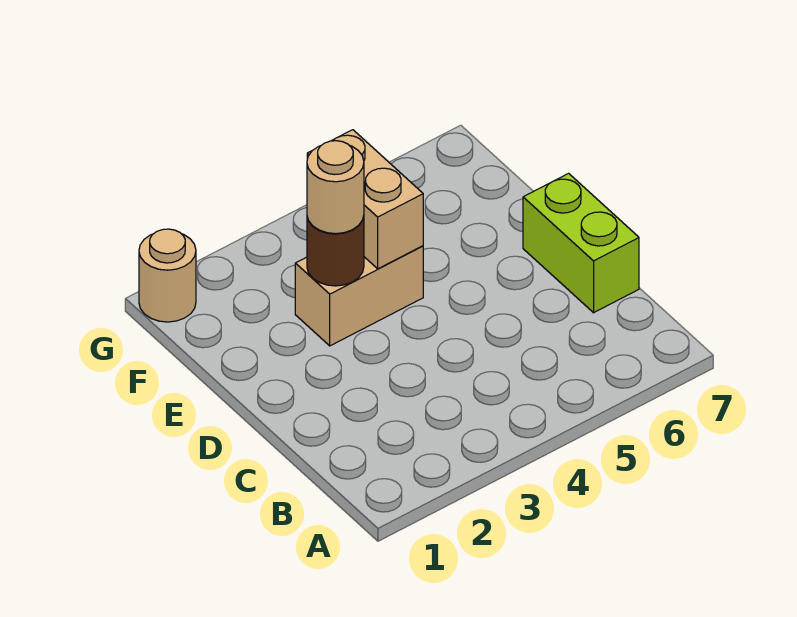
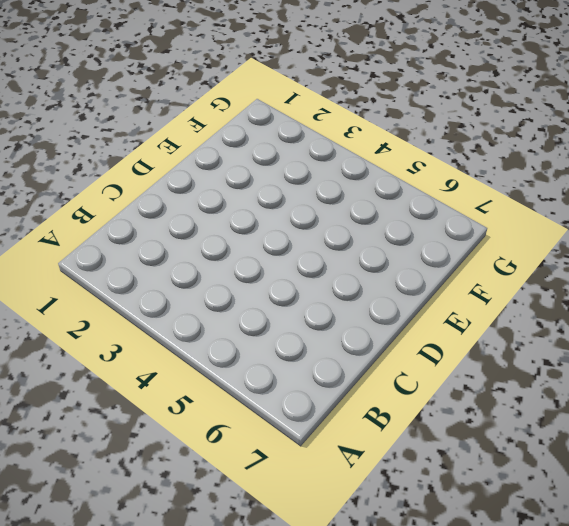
none -> lime 1x2 brick [523,173,639,313]
none -> tan 1x2 brick [295,246,423,346]

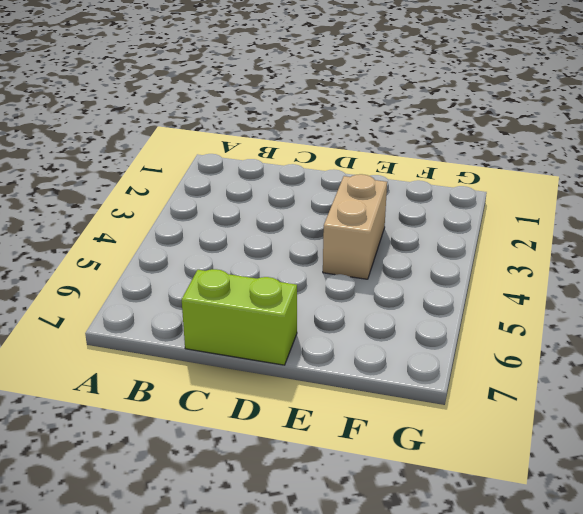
none -> tan 1x1 round brick [139,229,196,322]
none -> brown 1x1 round brick [307,216,364,286]

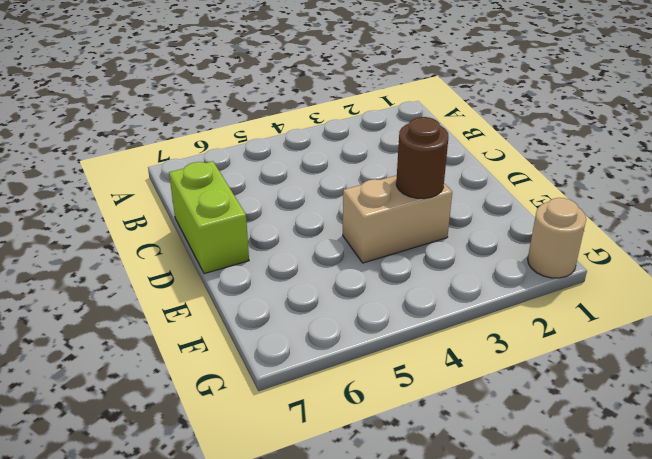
none -> tan 1x2 brick [307,130,423,269]
none -> tan 1x1 round brick [307,141,364,234]

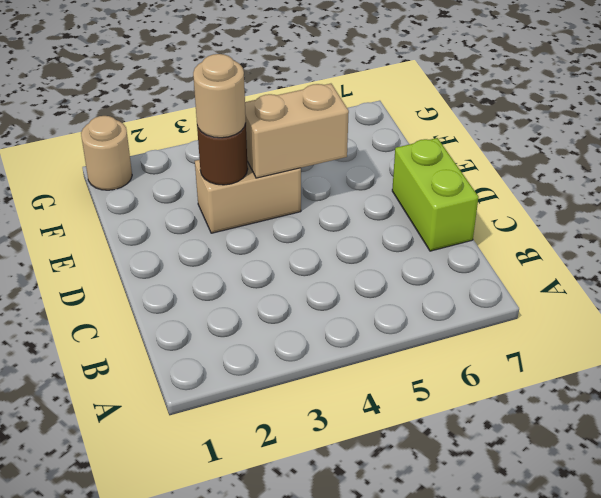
tan 1x2 brick [245,84,349,178] -> tan 1x2 brick turned to [307,130,423,269]

